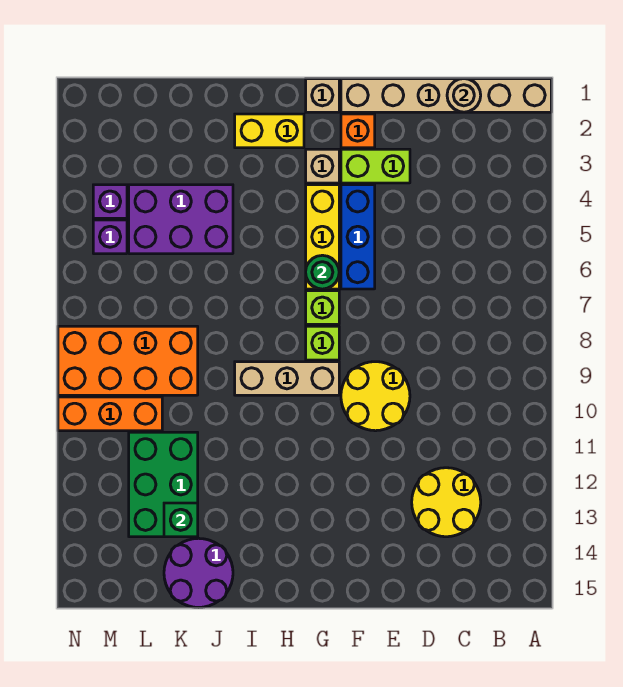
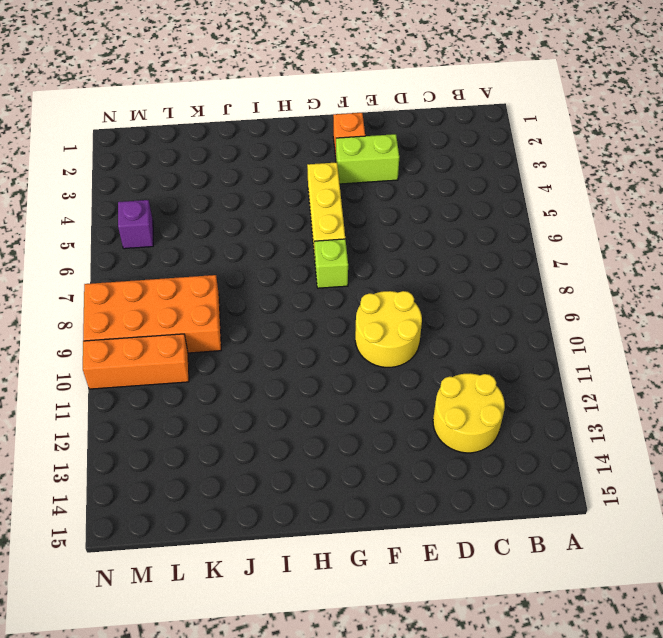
none -> tan 1x6 brick [341,79,551,112]
none -> blue 1x3 brick [341,185,375,289]
none -> tan 1x1 brick [306,79,339,112]

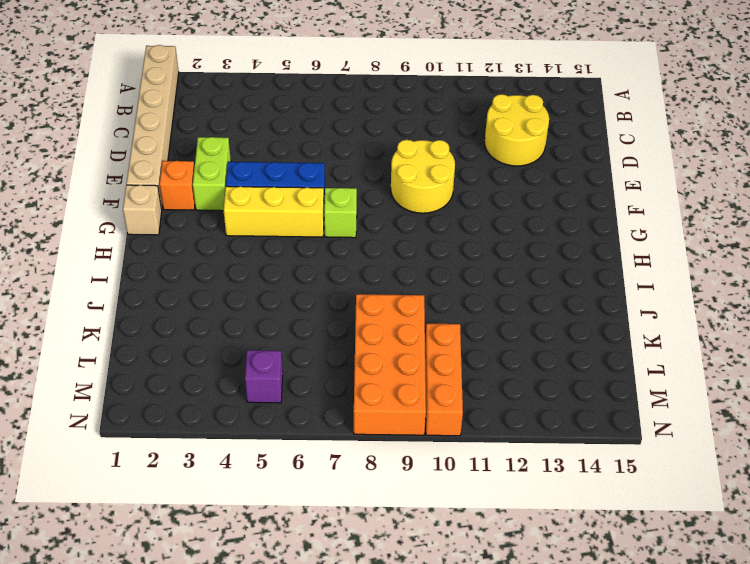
none -> tan 1x1 brick [306,149,339,183]
none -> lime 1x1 brick [306,326,339,360]
none -> tan 1x3 brick [235,362,339,395]

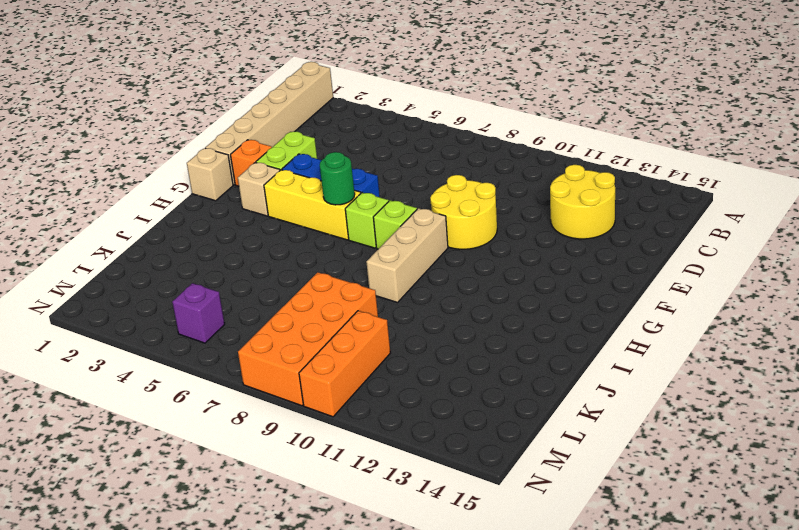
none -> yellow 1x2 brick [235,114,304,148]
none -> purple 2x3 brick [129,185,233,254]
none -> purple 2x2 round brick [164,538,233,607]

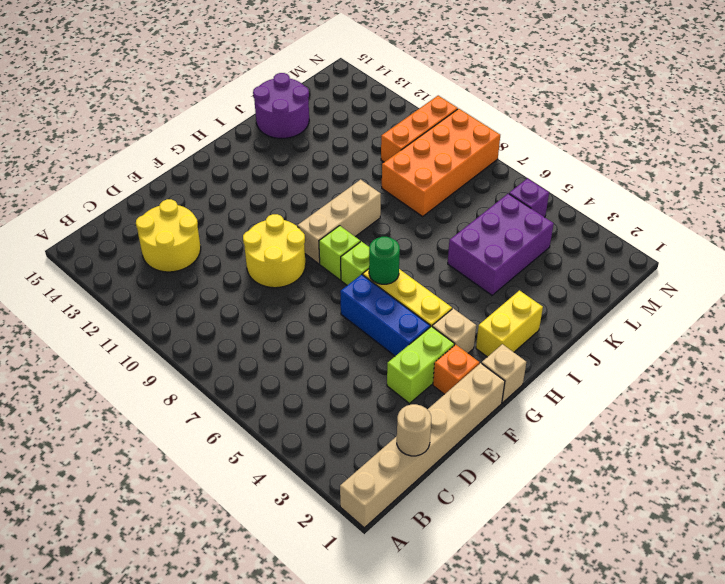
none -> green 2x3 brick [129,432,198,537]
none -> purple 1x1 brick [93,185,127,218]
none -> green 1x1 brick [164,503,198,537]

